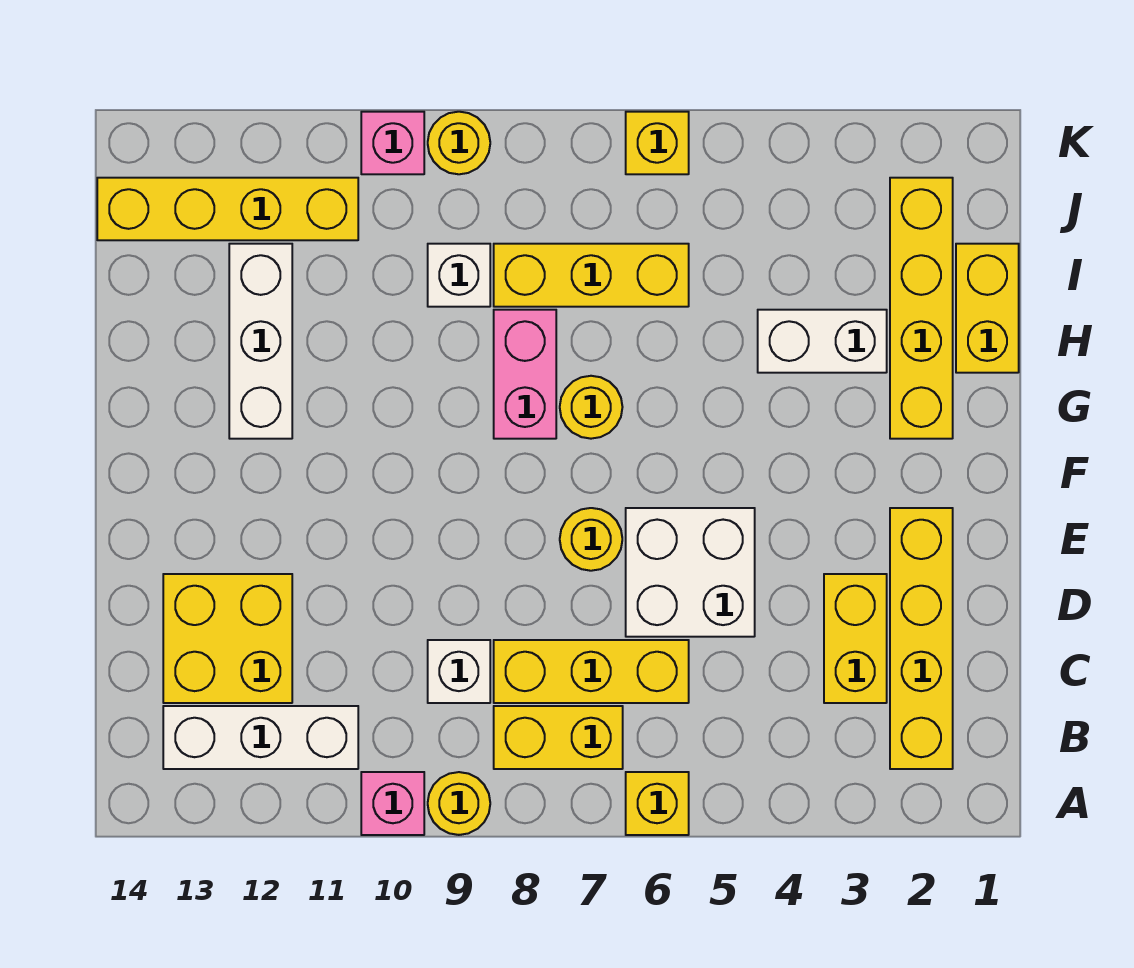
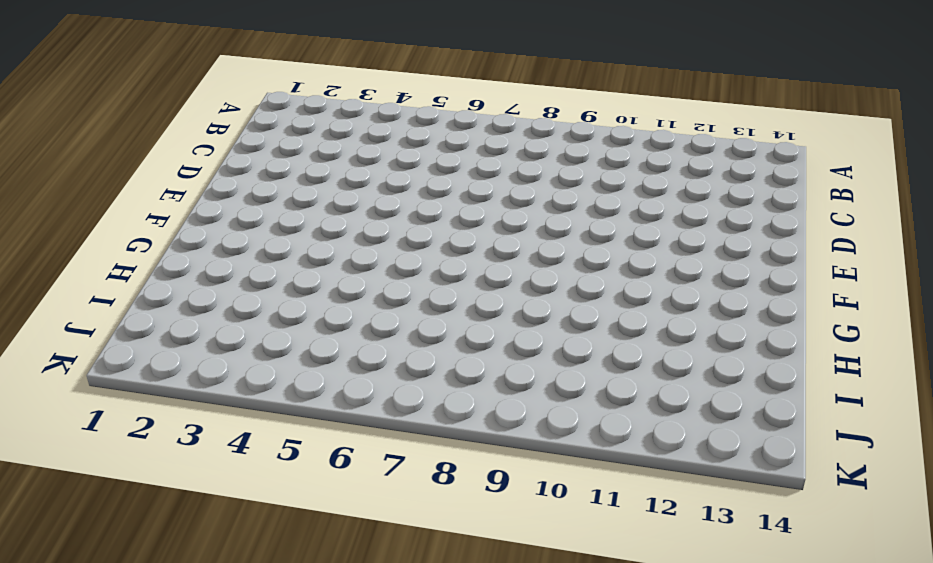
none -> yellow 1x1 brick [626,772,689,835]
none -> yellow 1x1 round brick [428,772,490,835]
none -> pink 1x1 brick [361,772,424,835]

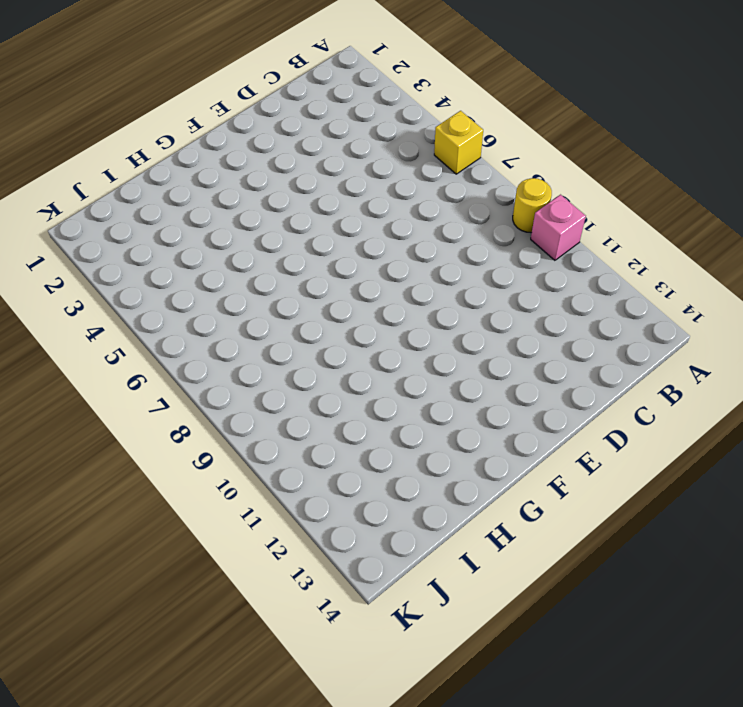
none -> yellow 1x4 brick [890,508,953,769]
none -> yellow 1x2 brick [494,706,623,769]
none -> white 1x3 brick [163,706,358,769]

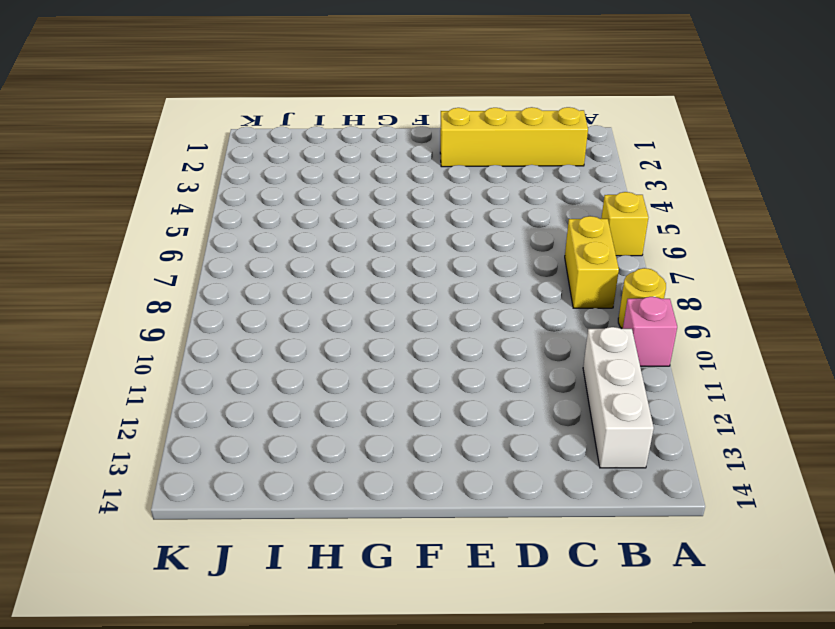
none -> yellow 1x2 brick [824,574,887,703]
none -> yellow 1x3 brick [494,640,689,703]
none -> white 1x1 brick [428,640,490,703]

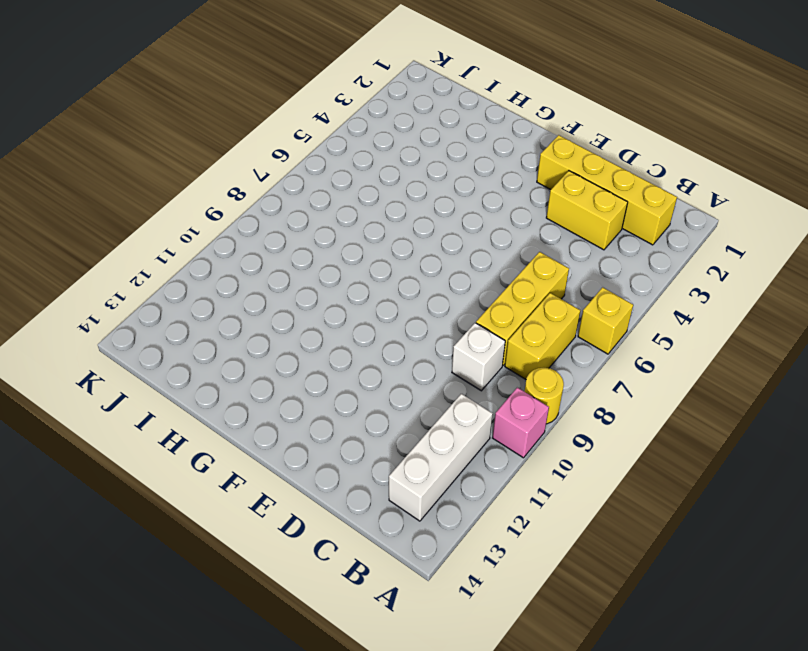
none -> yellow 2x2 brick [163,574,292,703]
none -> white 2x2 brick [626,508,755,637]
none -> yellow 1x1 round brick [560,508,622,571]

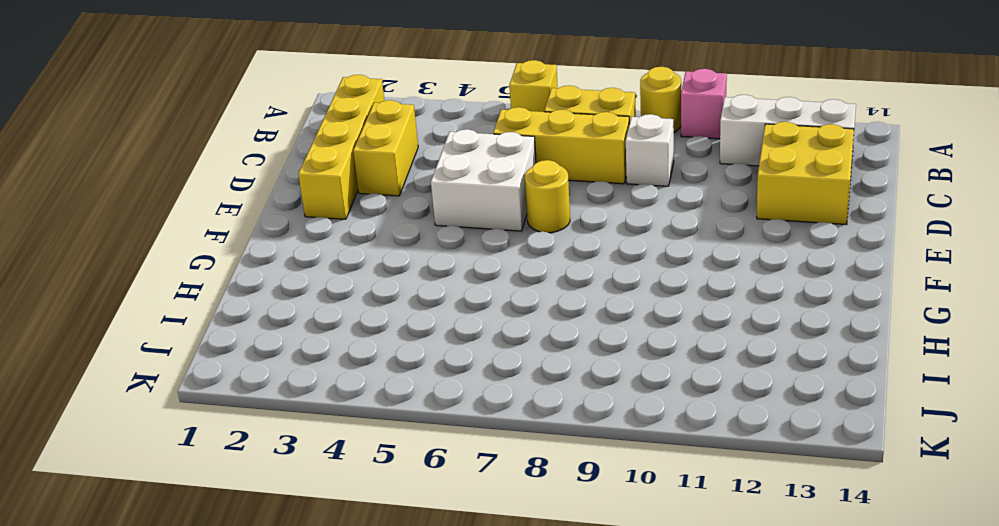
none -> yellow 1x4 brick [890,178,953,439]
none -> yellow 1x1 round brick [560,376,622,439]
none -> pink 1x2 brick [494,310,556,439]

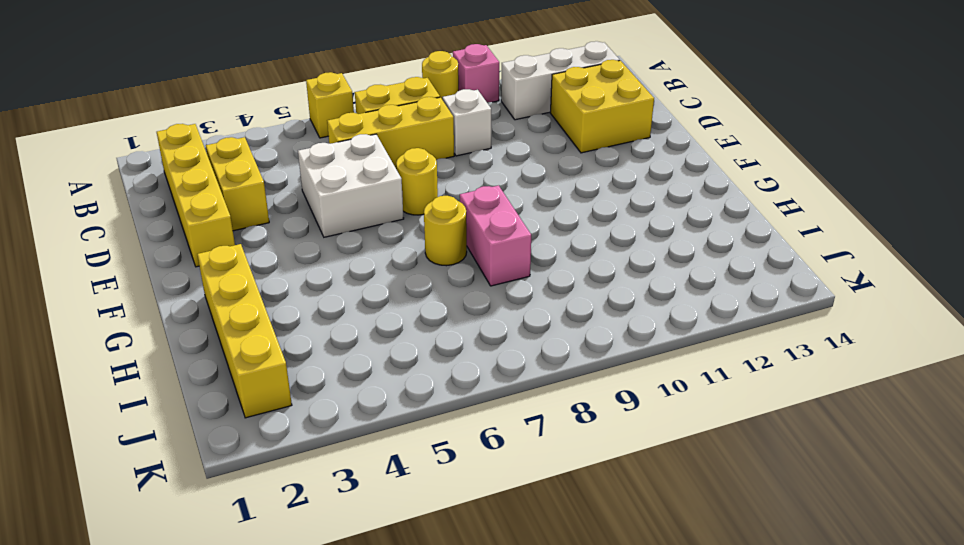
none -> white 1x3 brick [229,244,292,439]
none -> yellow 1x2 brick [956,244,1019,373]
none -> white 1x2 brick [758,310,887,373]

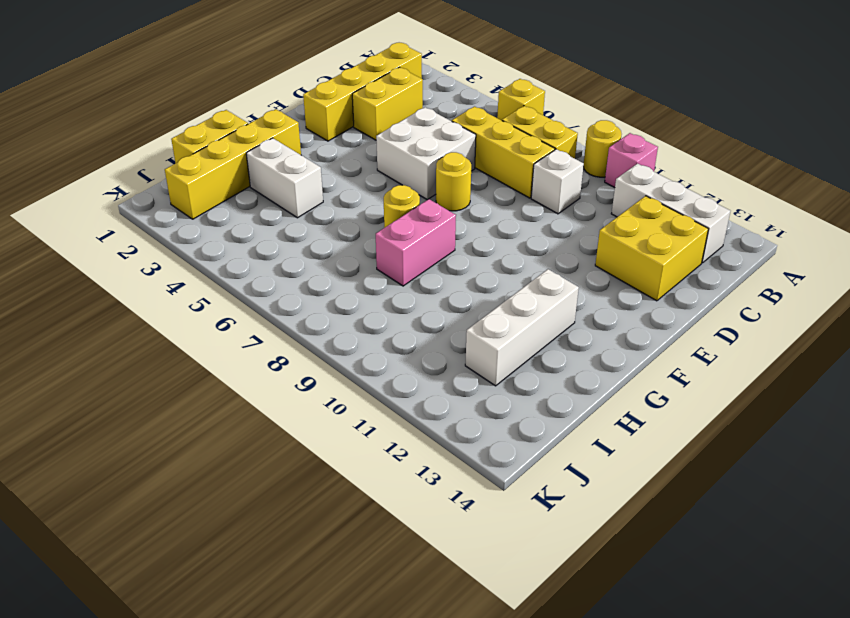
none -> yellow 1x3 brick [494,244,689,307]
none -> white 1x1 brick [428,244,490,307]
none -> yellow 1x4 brick [97,178,358,240]

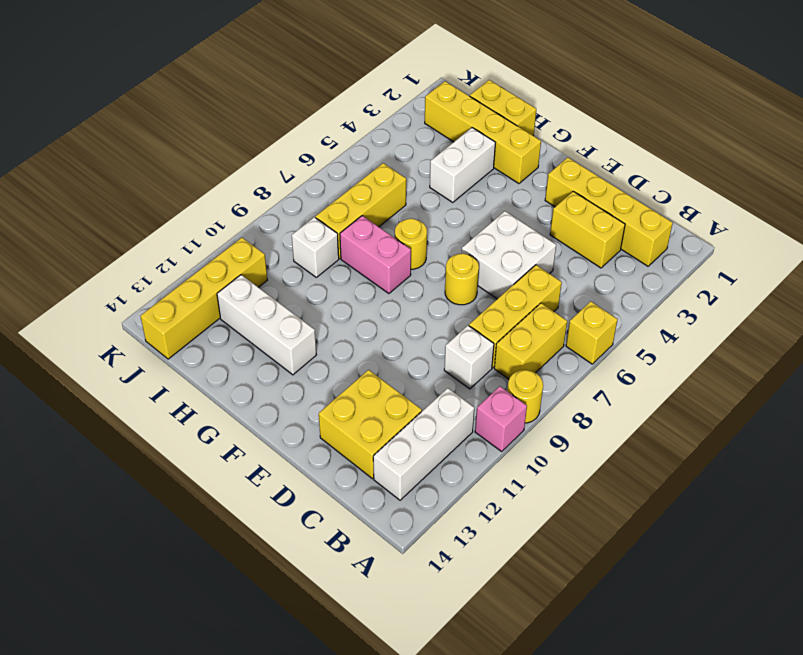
none -> yellow 1x1 brick [626,112,689,174]
none -> yellow 1x1 round brick [428,112,490,174]
none -> pink 1x1 brick [361,112,424,174]

